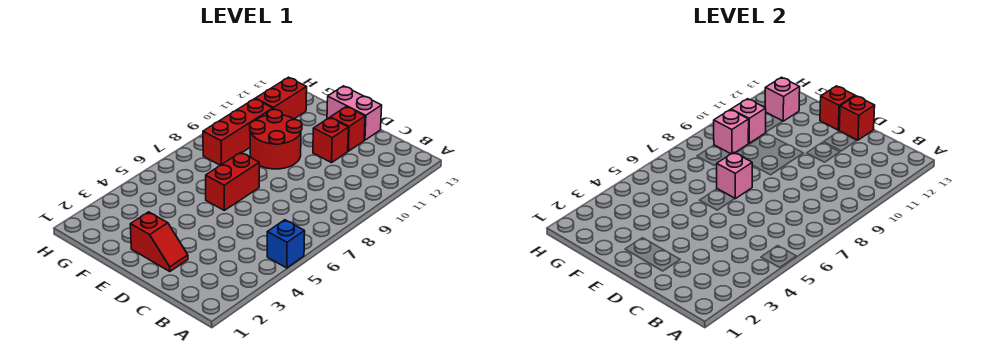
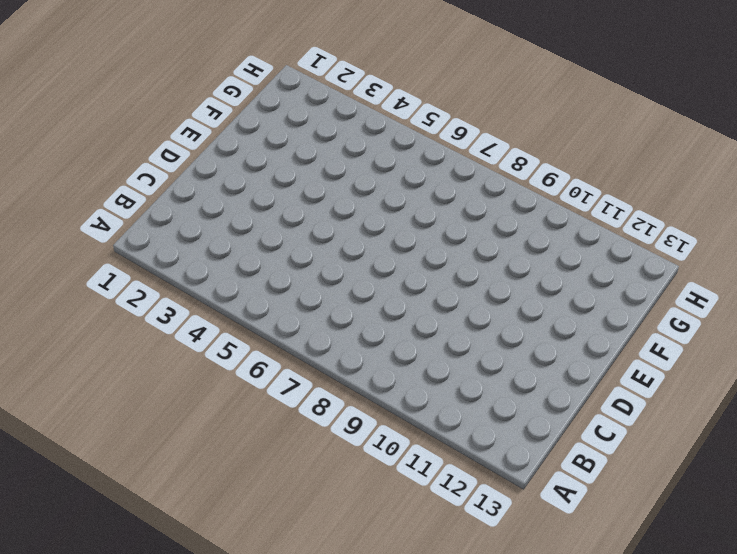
none -> blue 1x1 brick [267,220,305,268]
none -> red 1x2 slope [130,212,188,272]
none -> red 1x1 brick [313,118,348,163]

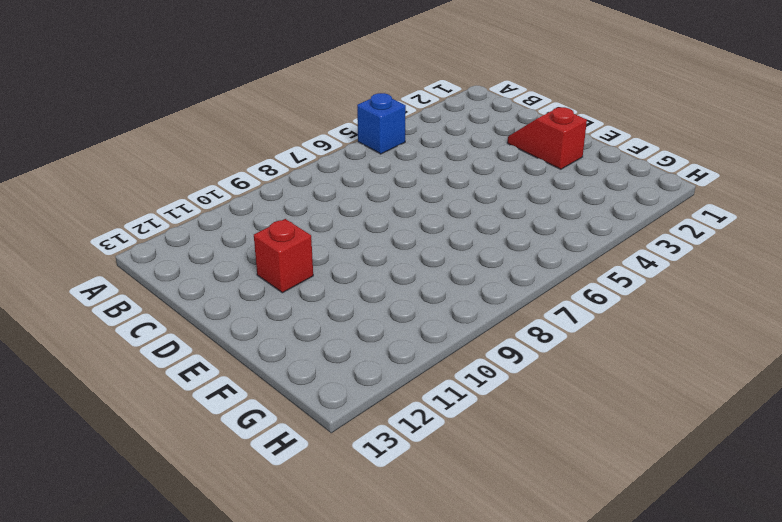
none -> red 1x1 brick [330,107,365,151]
none -> pink 1x2 brick [327,86,382,140]
none -> red 1x2 brick [206,152,259,210]

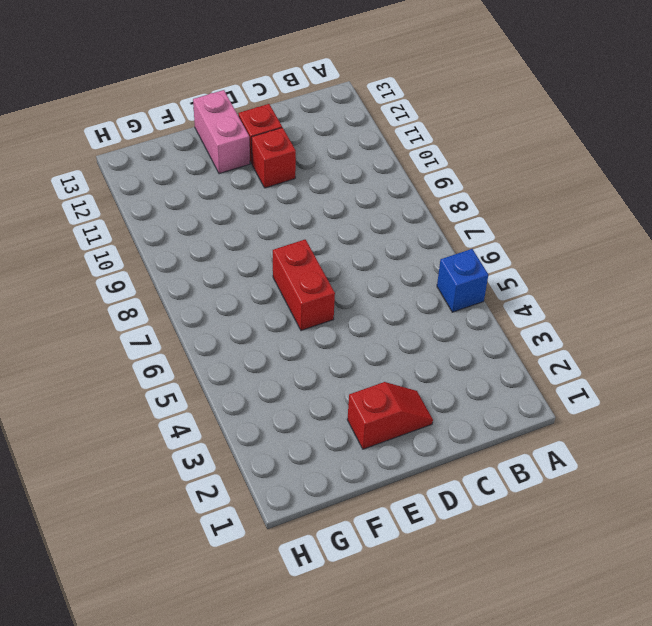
pink 1x2 brick [193,90,250,174] -> pink 1x2 brick turned to [327,86,382,140]
none -> red 2x2 round brick [250,110,302,169]
none -> red 1x3 brick [203,99,273,165]
none -> red 1x2 brick [255,77,307,119]

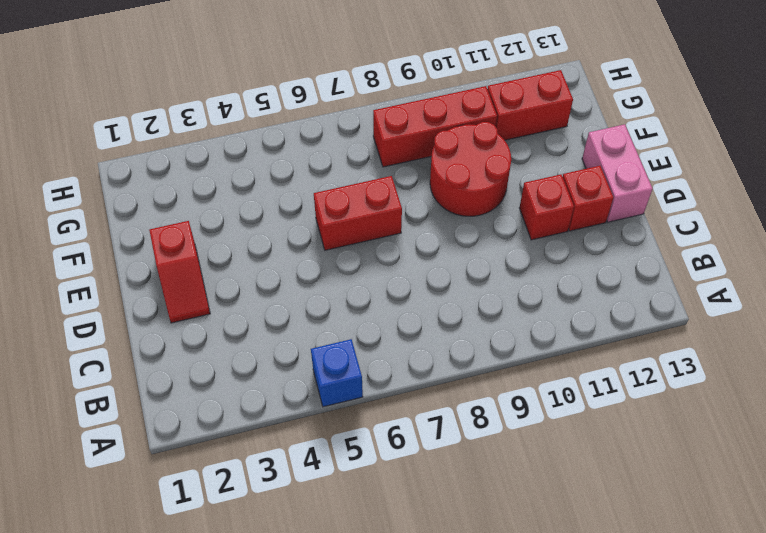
none -> red 1x1 brick [839,96,875,140]
none -> pink 1x1 brick [717,152,752,199]
none -> red 1x1 brick [820,86,855,130]

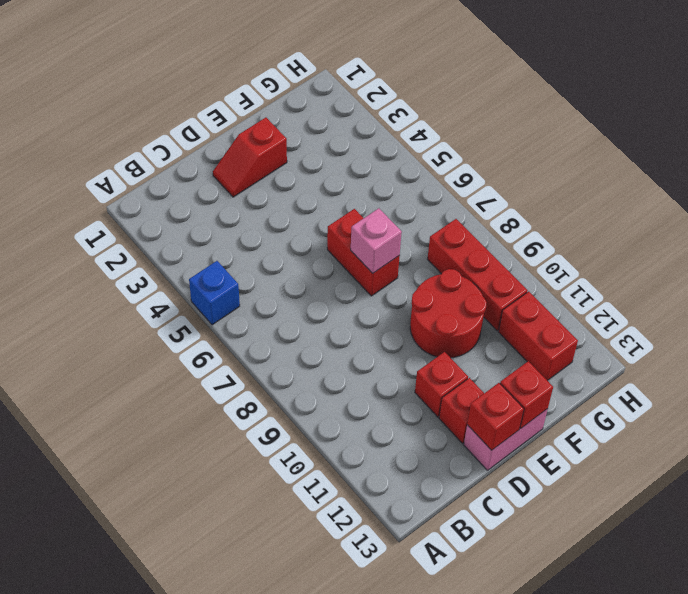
none -> pink 1x1 brick [714,110,749,154]
none -> pink 1x1 brick [731,99,766,143]
none -> pink 1x1 brick [765,77,800,121]

